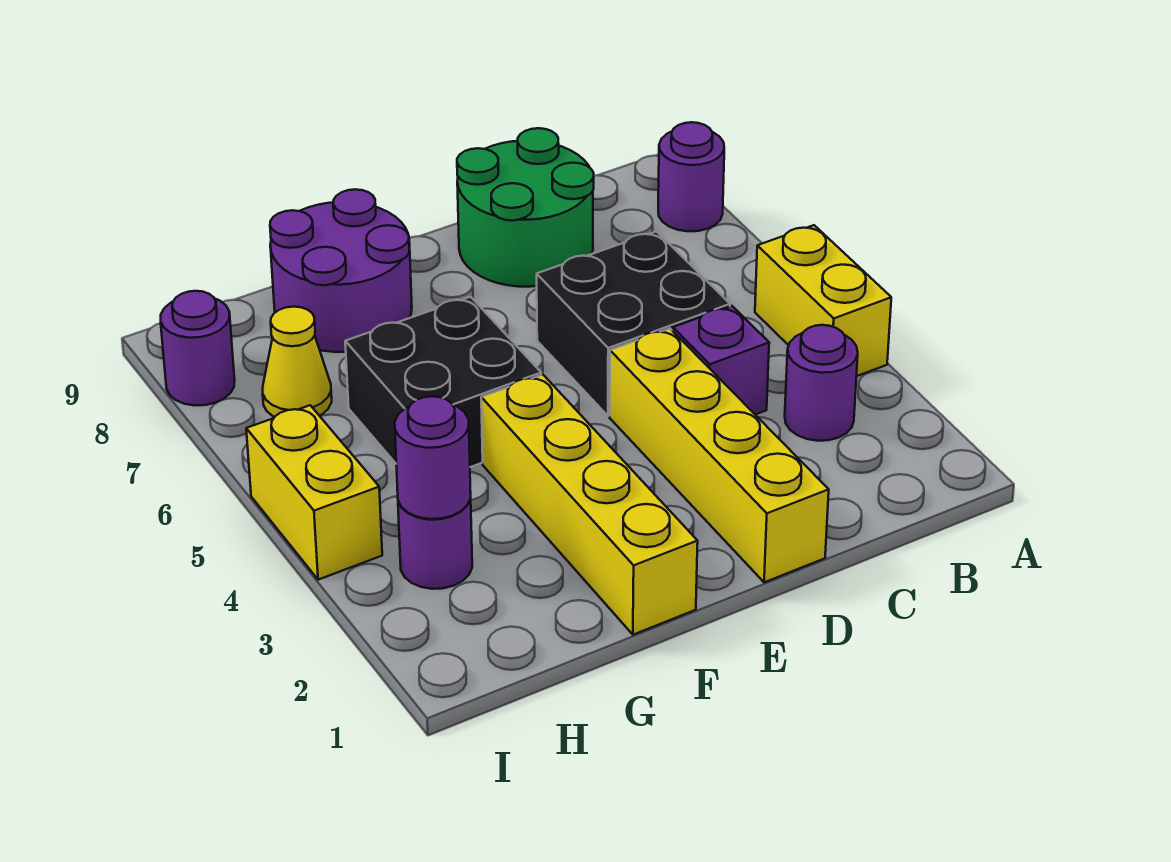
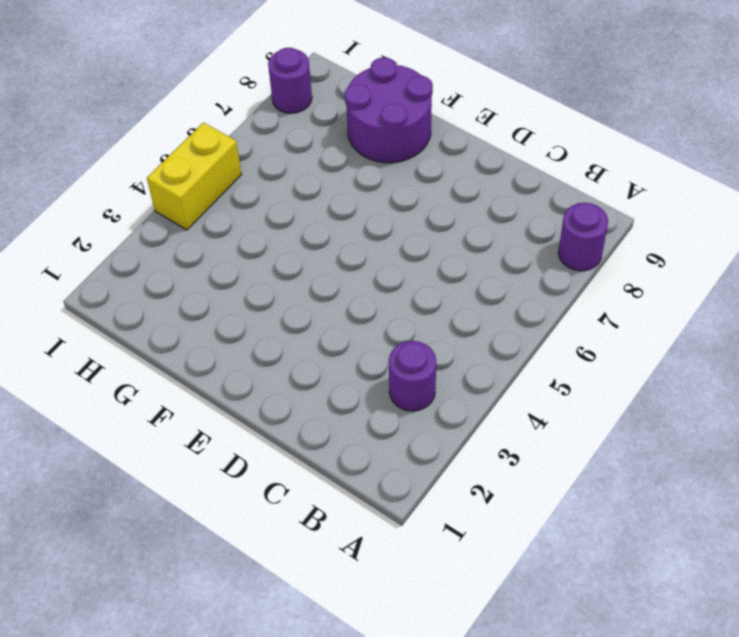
none -> yellow 1x2 brick [755,225,891,376]
none -> purple 1x1 brick [673,306,769,415]
none -> black 2x2 brick [537,231,730,416]

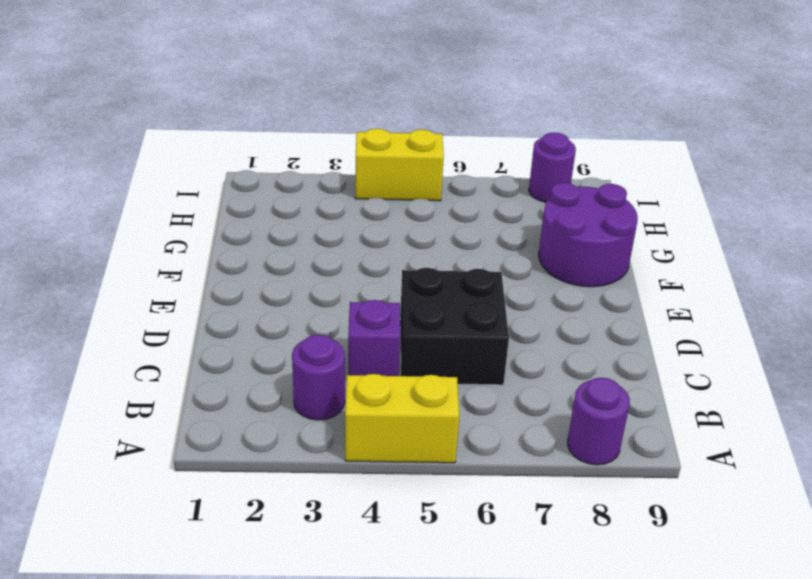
none -> green 2x2 round brick [457,128,594,287]
none -> yellow 1x4 brick [610,328,829,582]
none -> yellow 1x4 brick [481,375,698,635]

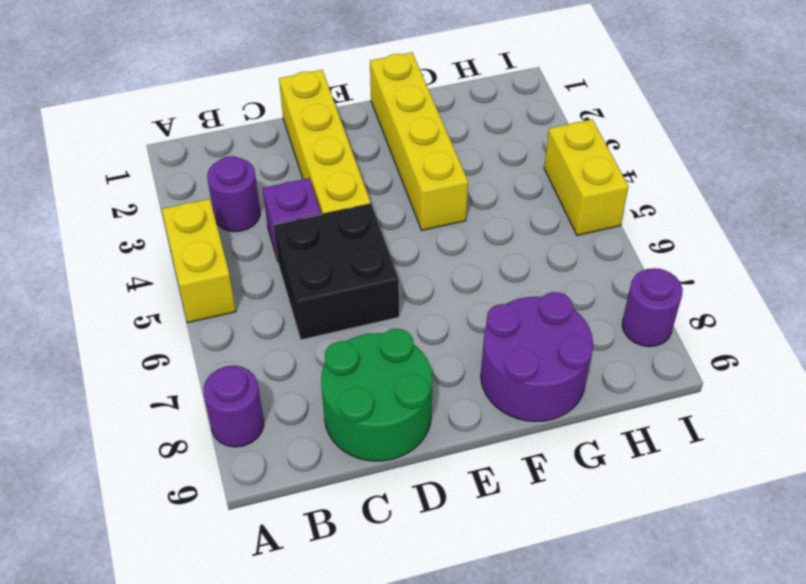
none -> black 2x2 brick [345,297,541,467]
none -> purple 1x1 round brick [398,498,472,589]
none -> yellow 1x1 cone [263,307,332,417]

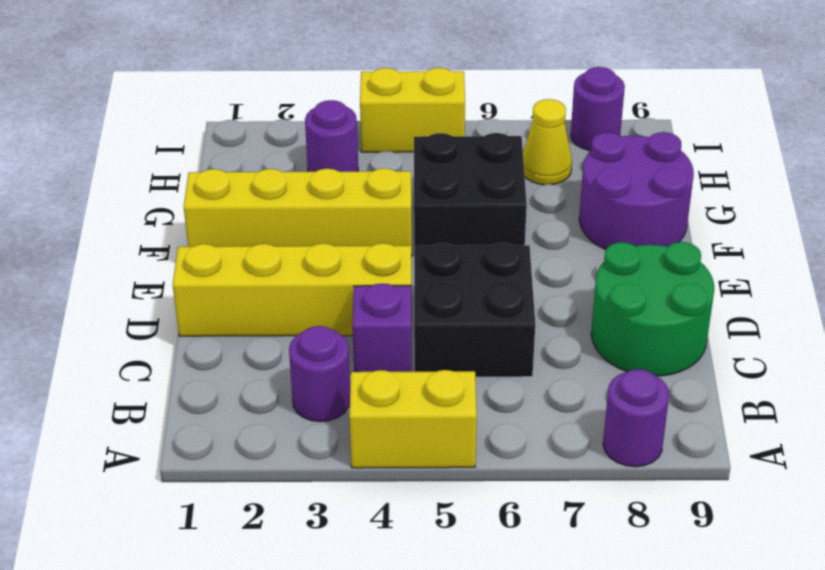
none -> purple 1x1 round brick [395,396,471,519]

